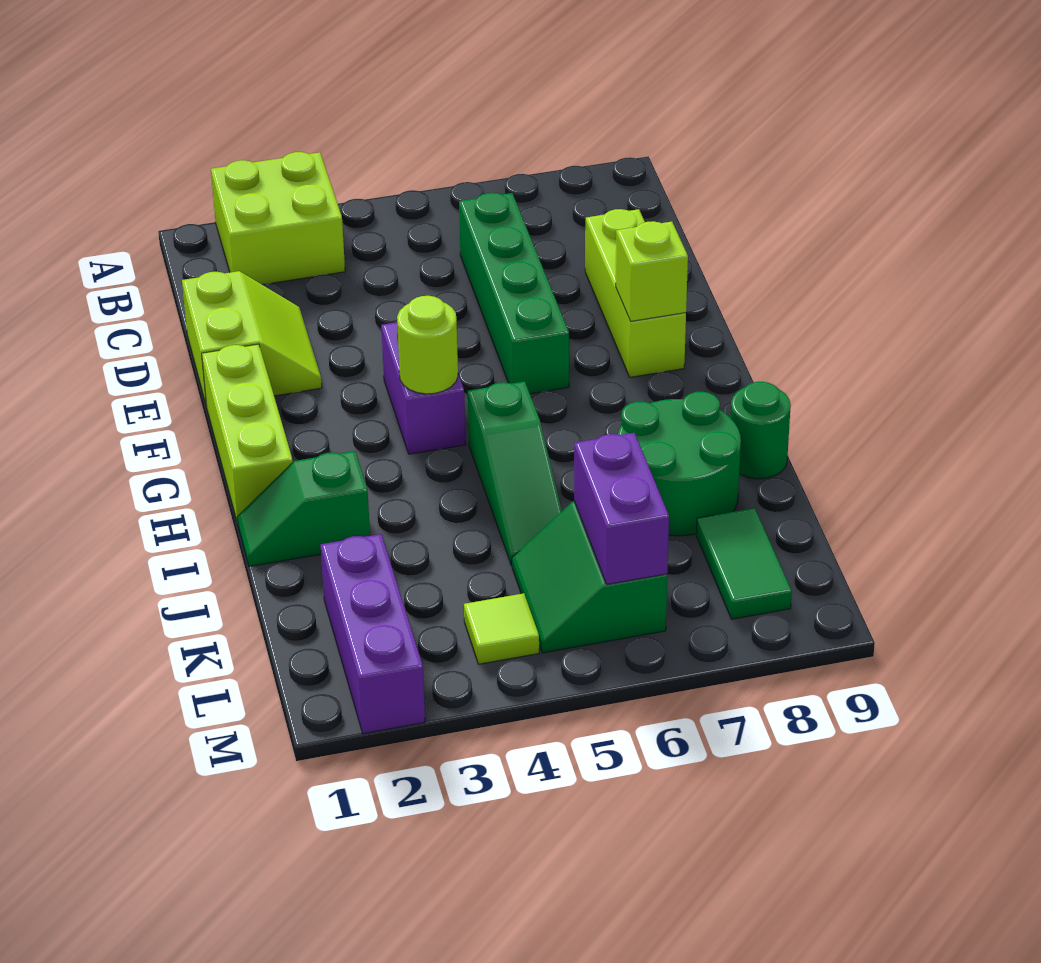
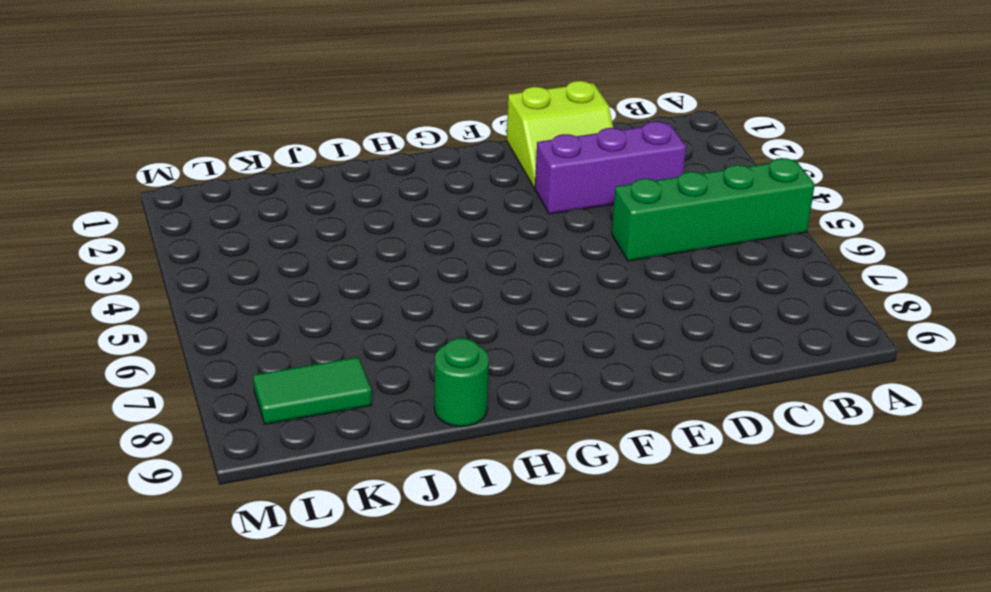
green 1x4 brick [612,158,815,261] -> green 1x4 brick moved to [459,193,569,394]
purple 1x3 brick [535,121,686,214] -> purple 1x3 brick moved to [321,534,425,734]
none -> lime 2x2 brick [211,152,345,284]
none -> lime 1x3 brick [585,209,686,377]
none -> lime 1x3 brick [202,344,293,524]

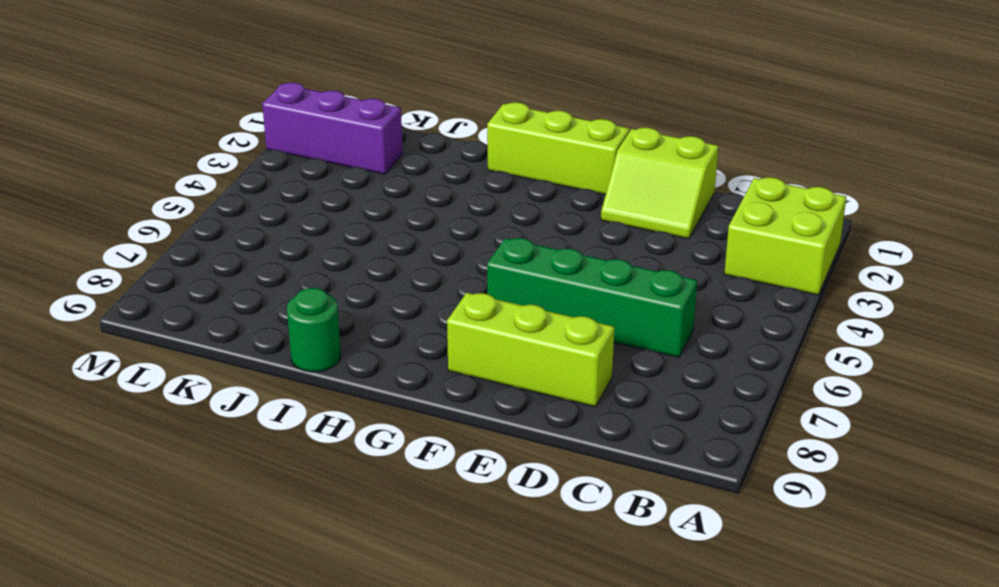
none -> purple 1x2 brick [381,322,466,454]
none -> green 1x3 slope [468,381,562,566]
none -> green 1x2 slope [237,451,370,567]

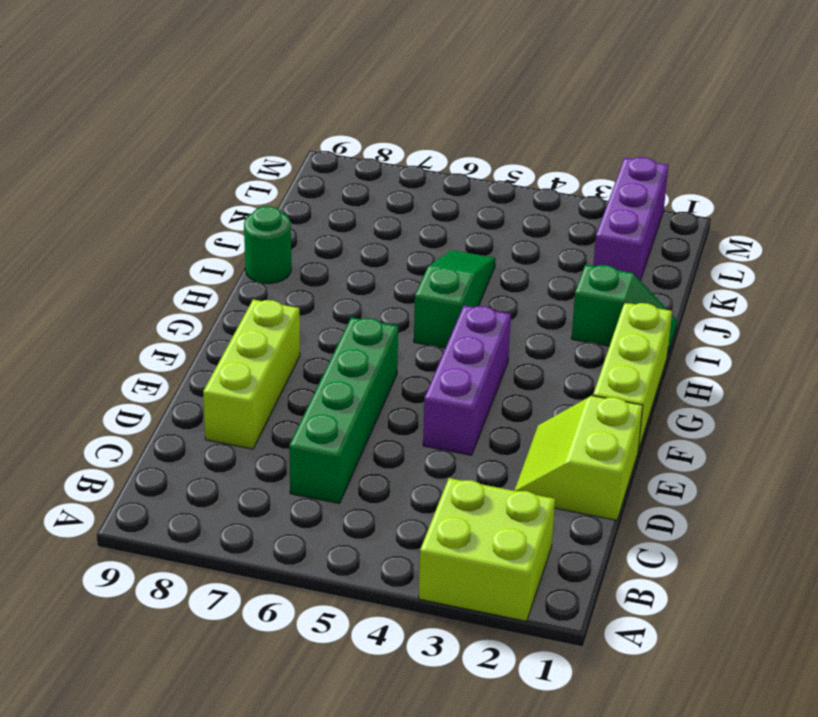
purple 1x3 brick [423,306,511,455] -> purple 1x2 brick [381,322,466,454]
none -> green 2x2 round brick [618,392,741,536]
none -> green 2x2 slope [512,501,667,653]
none -> green 1x2 tile [696,508,792,619]

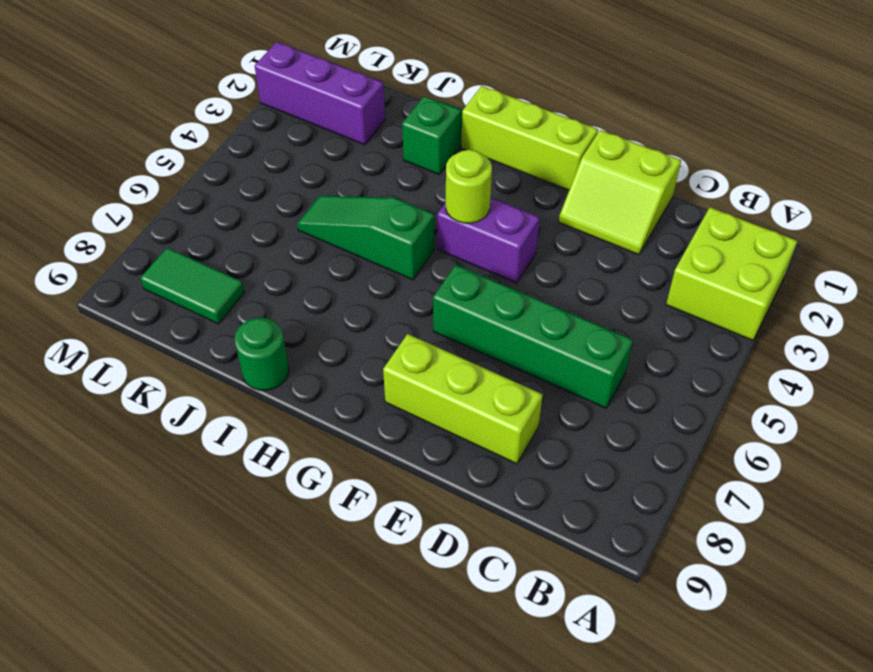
none -> green 2x2 round brick [618,392,741,536]
none -> green 2x2 slope [512,501,667,653]
none -> lime 1x1 tile [464,593,539,664]

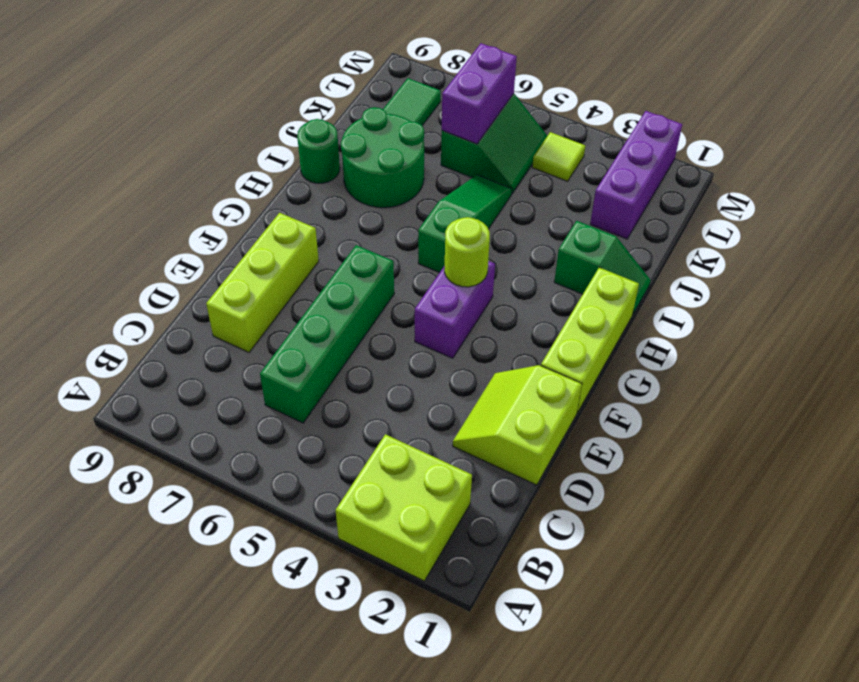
none -> lime 1x1 brick [616,221,688,321]

